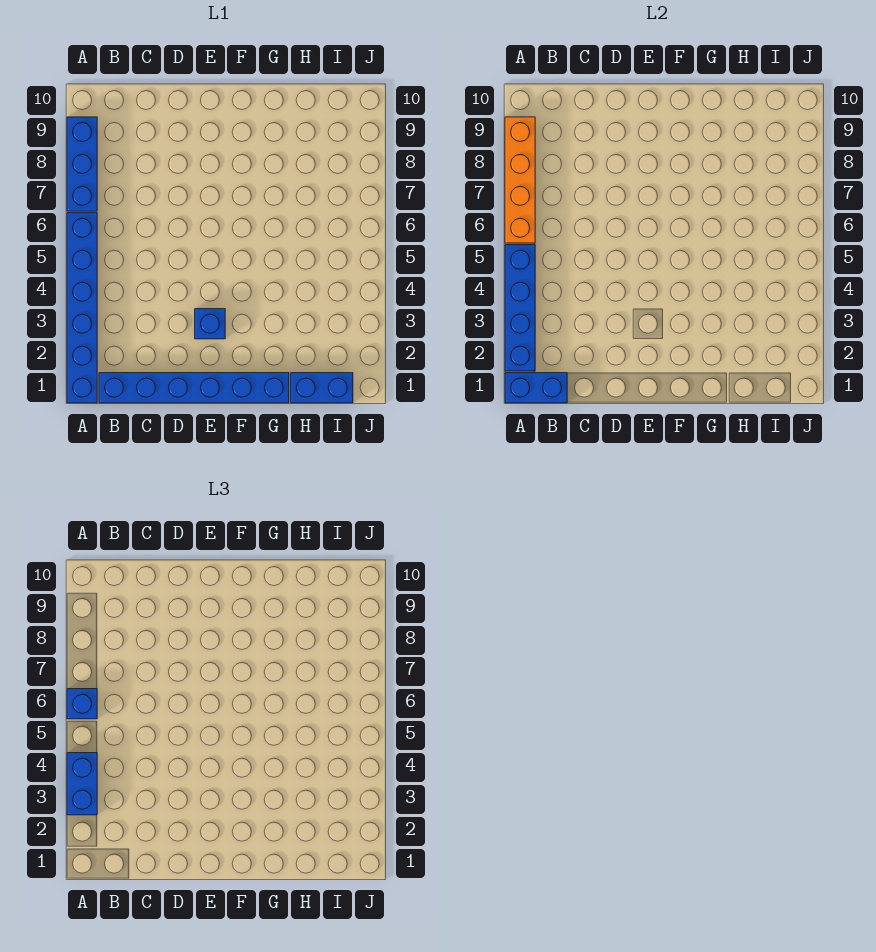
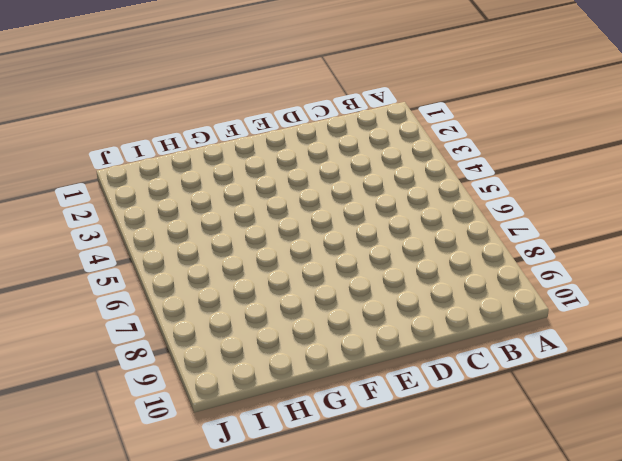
none -> blue 1x6 brick [67,213,97,403]
none -> blue 1x3 brick [67,117,97,211]

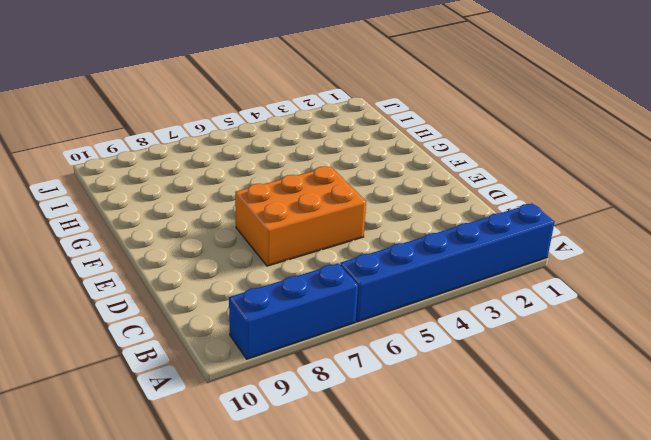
orange 2x3 brick [235,166,366,266] -> none
none -> blue 1x6 brick [99,373,289,403]
none -> blue 1x1 brick [195,309,225,339]

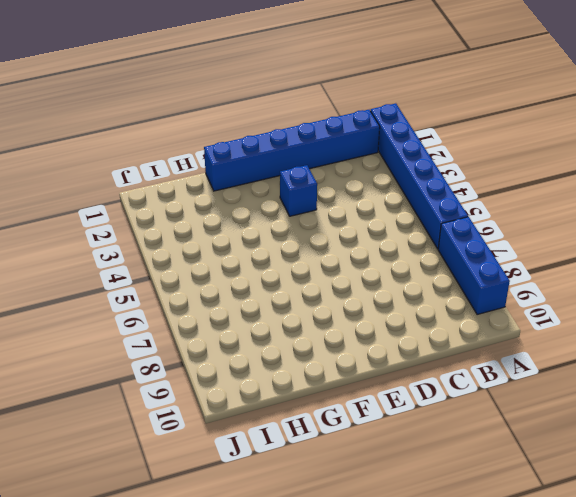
none -> blue 1x2 brick [291,373,353,403]
none -> blue 1x2 brick [505,373,567,403]

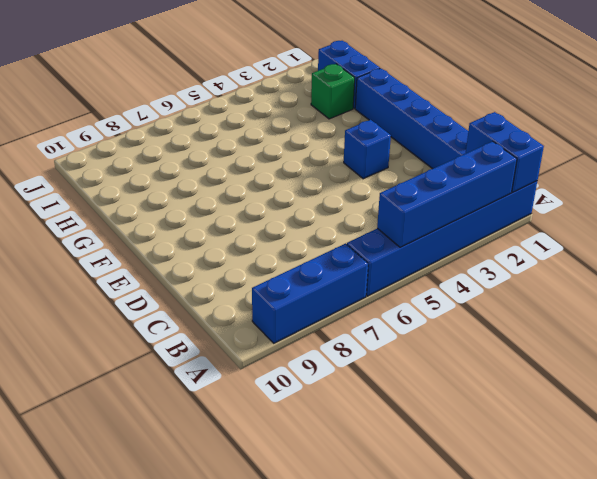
green 1x1 brick [311,64,355,119] -> none
none -> orange 1x4 brick [505,117,535,243]
none -> blue 1x2 brick [67,753,97,815]

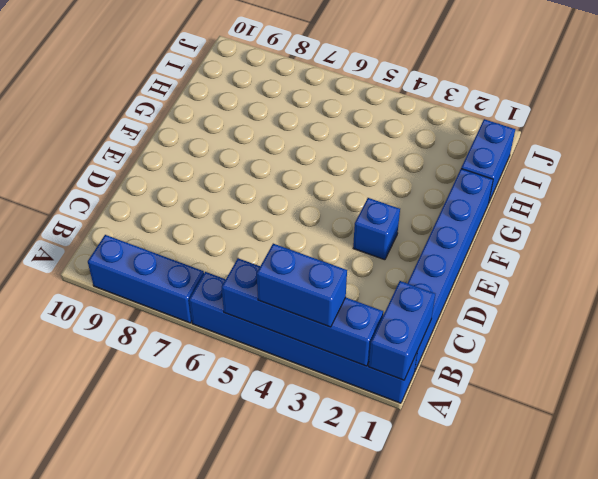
none -> orange 1x4 brick [505,117,535,243]
none -> blue 1x1 brick [67,689,97,719]

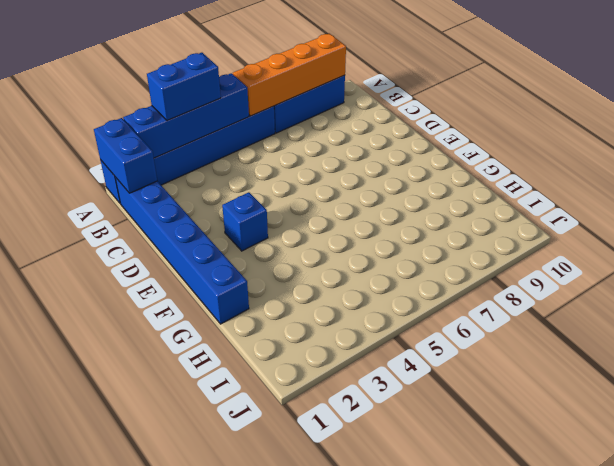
none -> blue 1x2 brick [291,373,353,403]
none -> blue 1x1 brick [67,689,97,719]

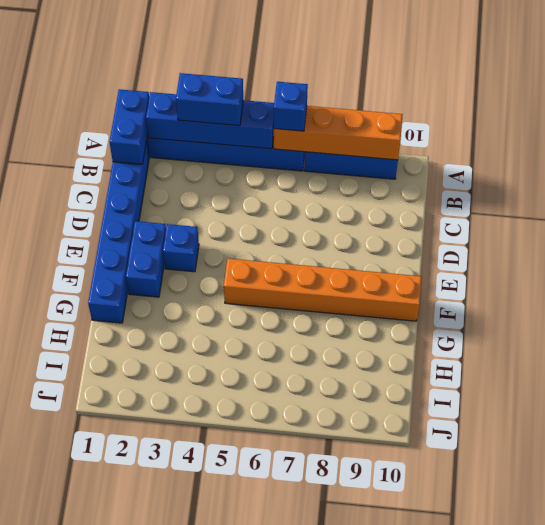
blue 1x2 brick [126,221,166,297] -> blue 1x2 brick moved to [291,373,353,403]
orange 1x6 brick [224,258,422,321] -> none

